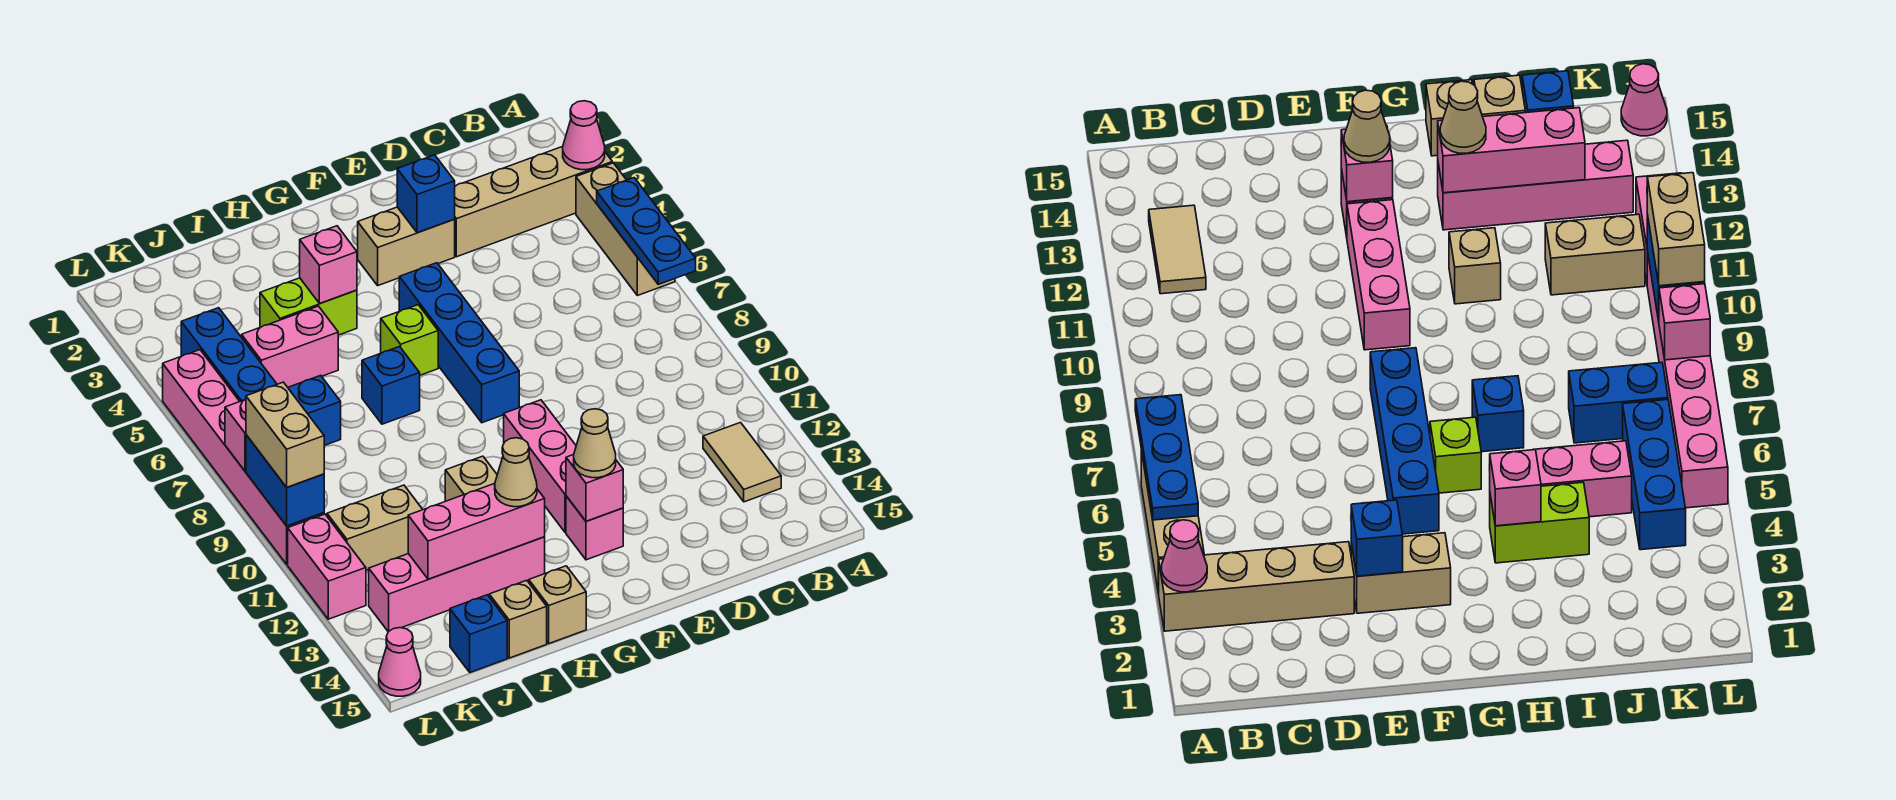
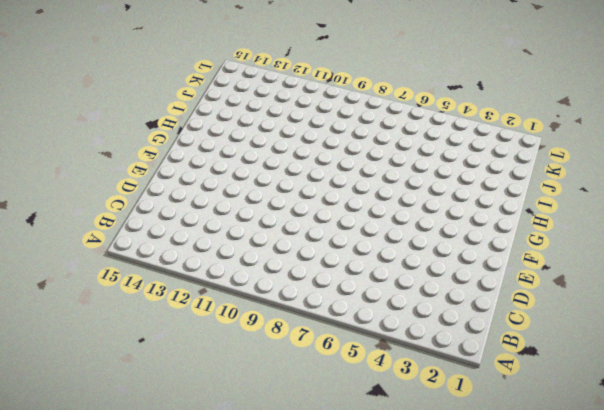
none -> tan 1x4 brick [454,146,612,257]
none -> tan 1x3 brick [576,163,675,296]
none -> tan 1x2 tile [703,423,781,502]
none -> tan 1x2 brick [358,207,455,285]

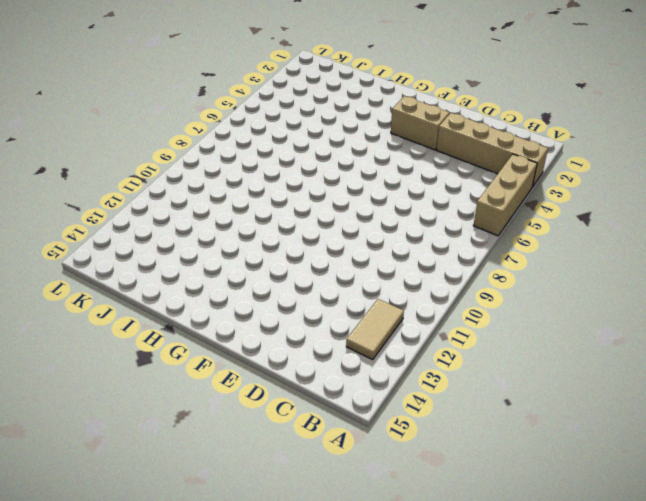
none -> blue 1x4 brick [399,263,519,423]
none -> pink 1x3 brick [504,400,576,532]
none -> pink 1x1 brick [566,496,623,560]
none -> lime 1x1 brick [381,305,438,375]

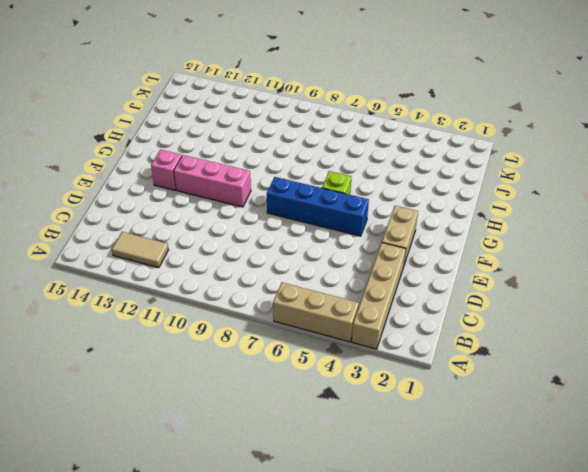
none -> lime 1x2 brick [260,278,357,335]
none -> blue 1x1 brick [362,347,420,424]
none -> tan 1x1 brick [445,456,497,501]
none -> pink 1x4 brick [369,537,545,632]

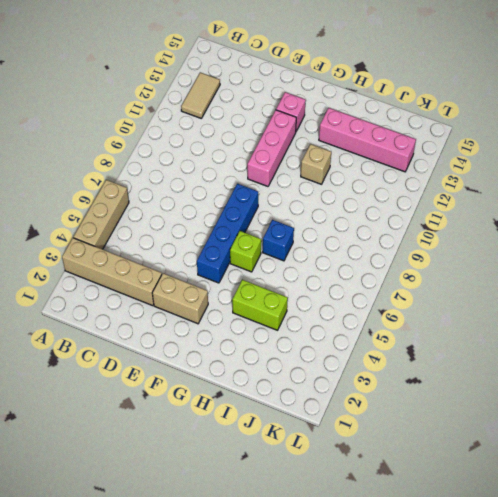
none -> tan 1x1 brick [529,566,586,643]
none -> pink 1x2 brick [242,306,338,387]
none -> tan 1x1 brick [489,580,547,658]
none -> blue 1x2 brick [288,375,341,446]

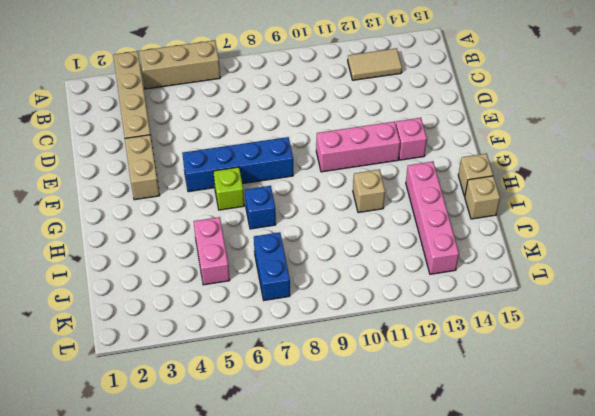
none -> lime 1x2 brick [260,278,357,335]
none -> tan 1x2 brick [327,485,423,570]
none -> blue 1x1 brick [450,595,507,672]
none -> blue 1x3 brick [181,308,277,401]

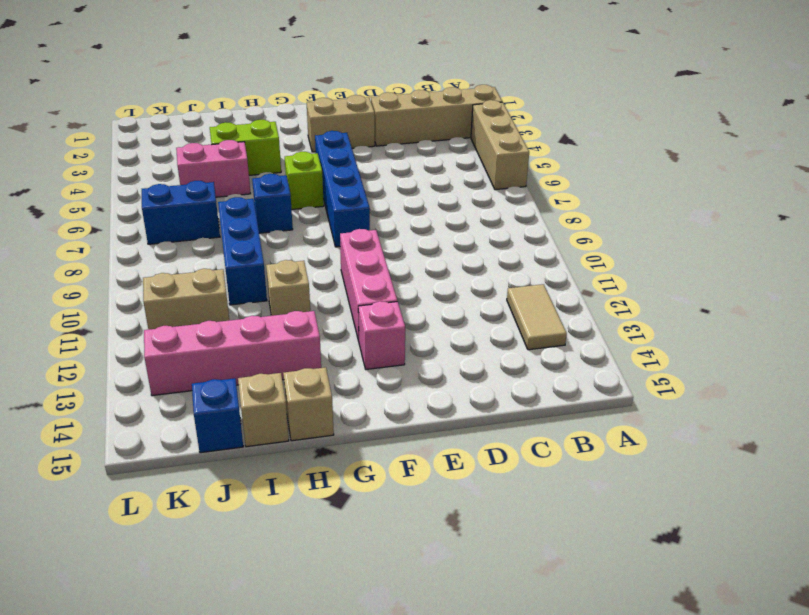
blue 1x3 brick [218,197,267,305] -> blue 1x3 brick moved to [181,308,277,401]
none -> pink 1x6 brick [163,350,324,564]
none -> pink 1x2 brick [288,514,366,619]
none -> pink 1x1 cone [379,628,421,696]
none -> pink 1x1 cone [563,101,605,170]

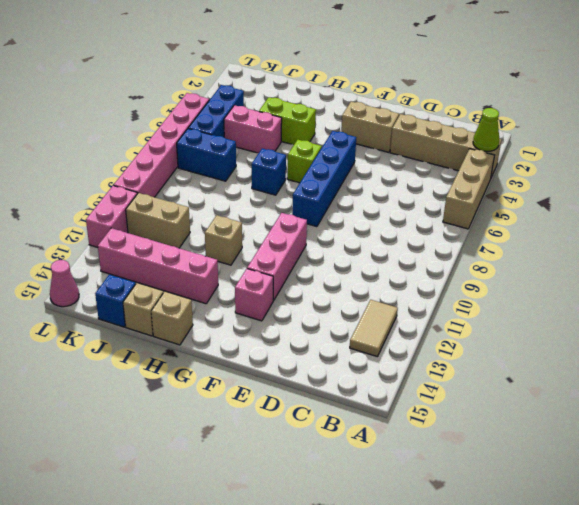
lime 1x1 cone [473,108,499,151] -> pink 1x1 cone [563,101,605,170]
none -> blue 1x3 plate [597,178,696,284]
none -> blue 1x1 brick [397,155,455,233]
none -> pink 1x1 brick [566,455,623,521]
none -> pink 1x1 brick [300,226,357,304]

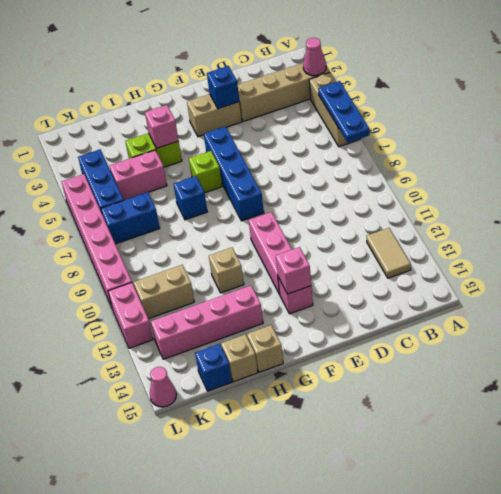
none -> pink 1x3 brick [408,484,545,579]
none -> pink 1x1 brick [225,399,246,471]
none -> blue 1x2 brick [246,435,324,526]
none -> tan 1x1 cone [574,409,616,478]

